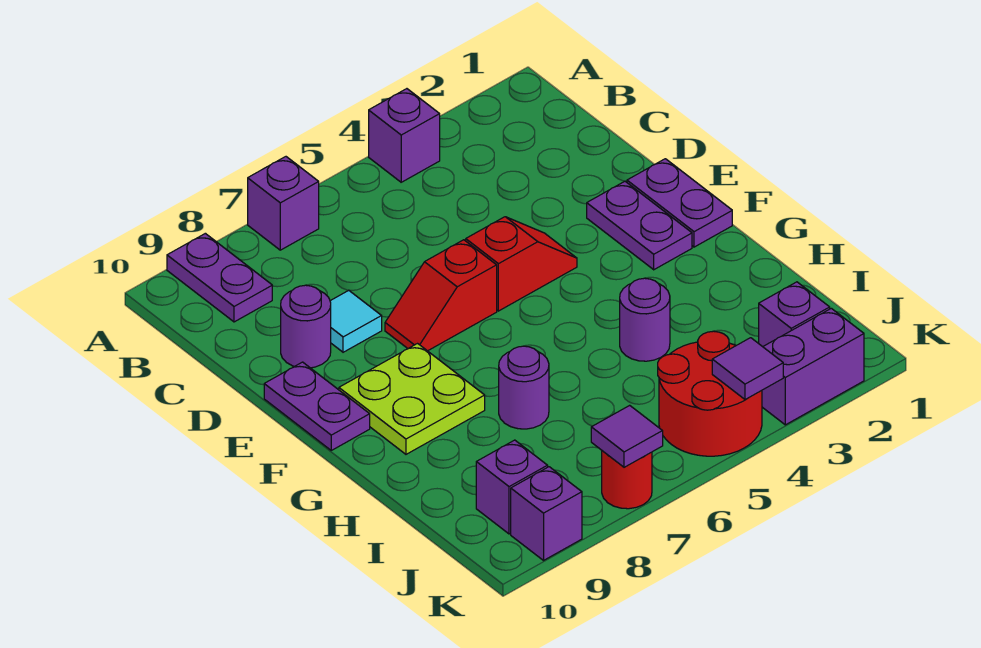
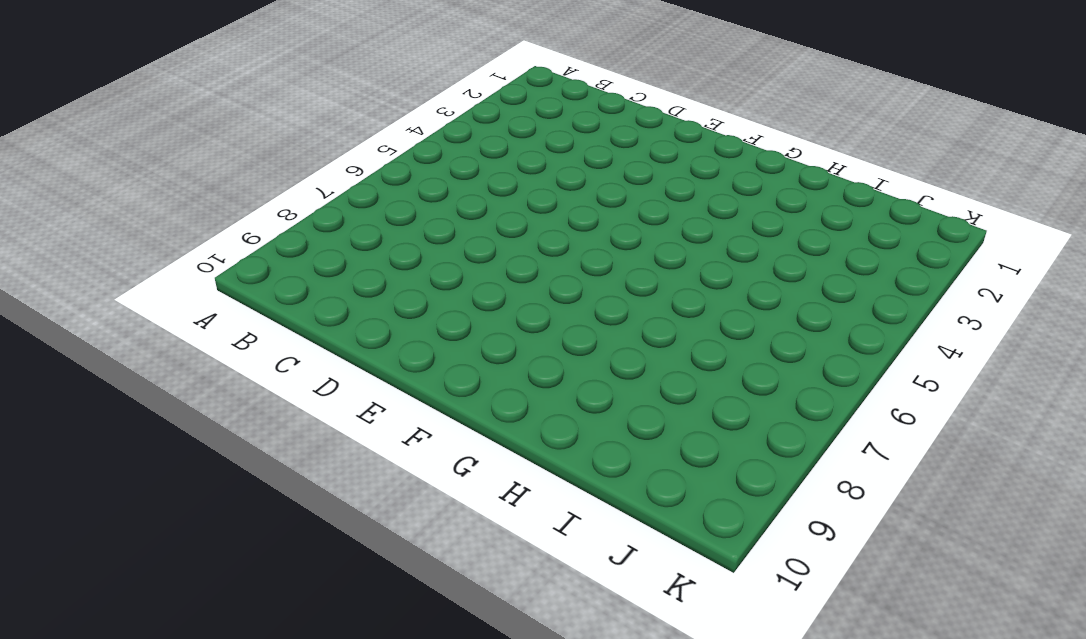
none -> purple 1x1 brick [369,89,440,182]
none -> purple 1x1 brick [248,157,319,250]
none -> purple 1x2 plate [167,233,272,322]

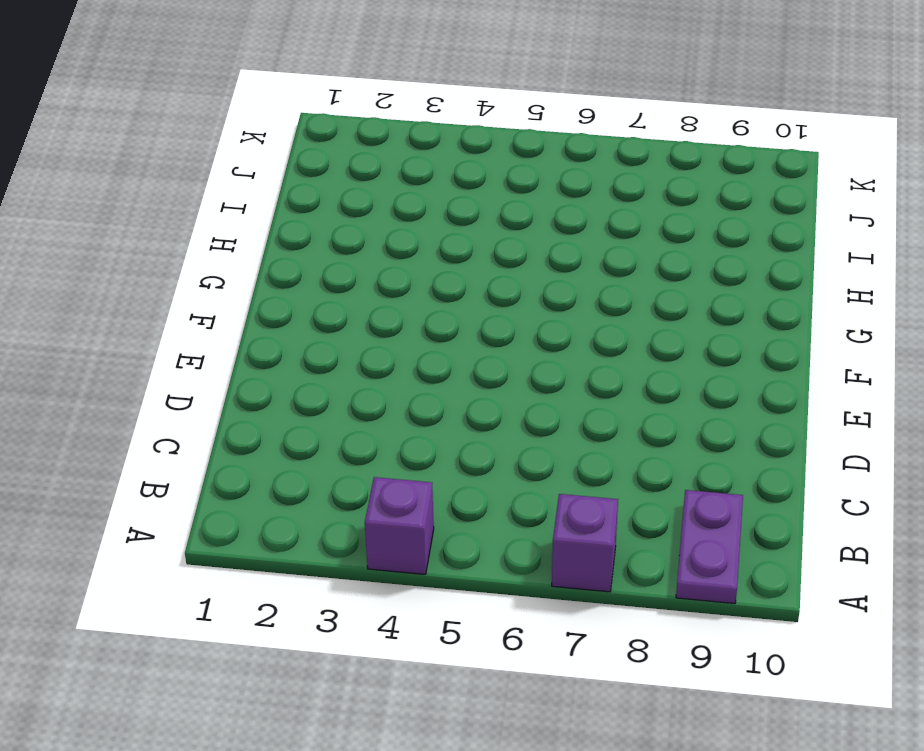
none -> cyan 1x1 tile [330,290,382,352]
none -> purple 1x1 round brick [281,285,331,368]
none -> purple 1x2 plate [627,159,732,247]

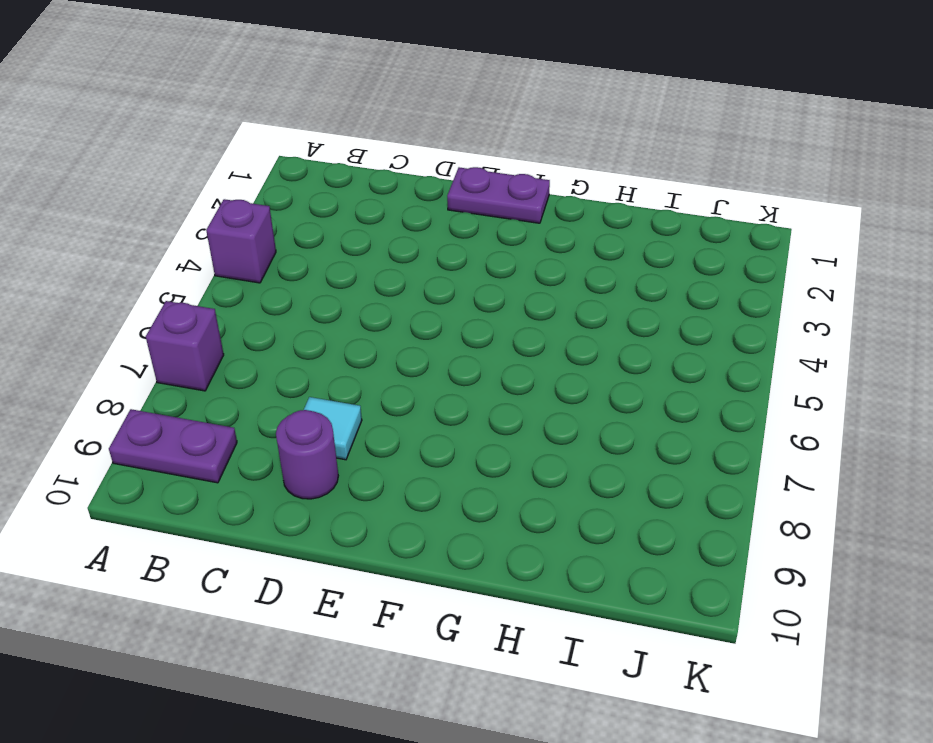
none -> purple 1x2 plate [587,181,692,270]
none -> red 1x2 slope [466,217,577,311]
none -> red 1x2 slope [385,240,497,351]

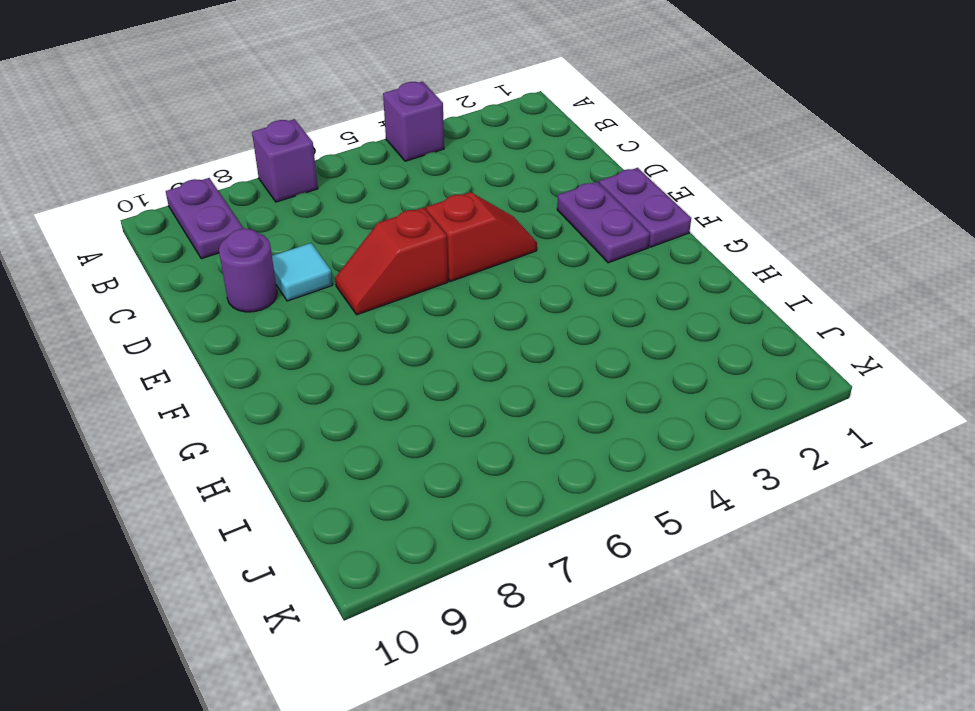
none -> purple 1x2 plate [264,362,370,450]
none -> lime 2x2 plate [339,344,485,454]
none -> purple 1x1 round brick [620,278,670,361]

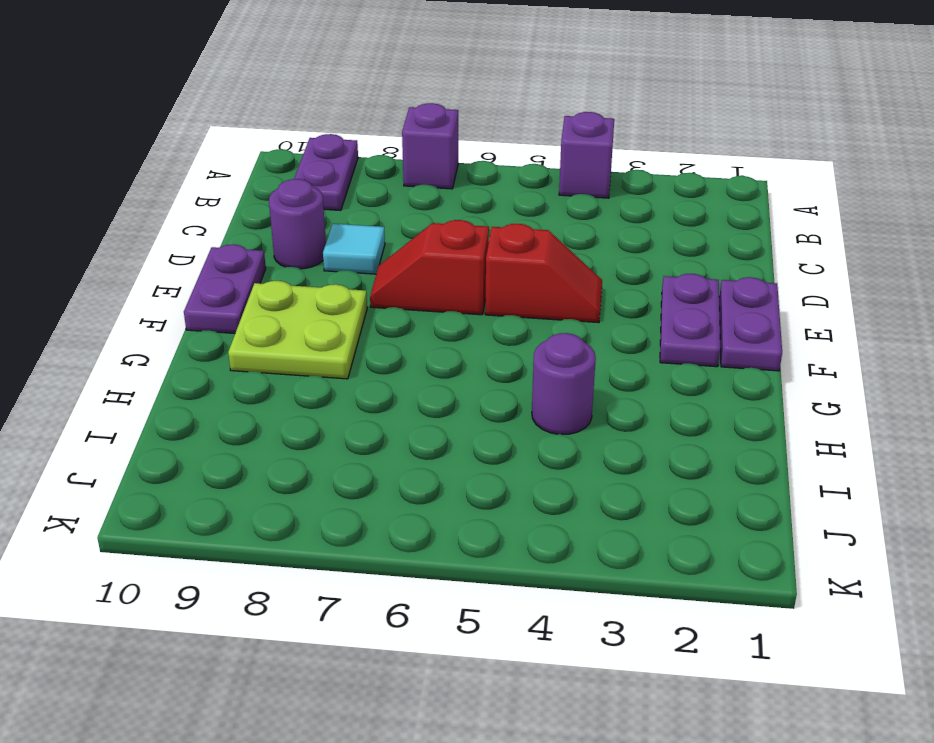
none -> purple 1x1 round brick [499,346,549,429]
none -> purple 1x1 brick [759,282,830,347]
none -> red 2x2 round brick [658,331,762,456]

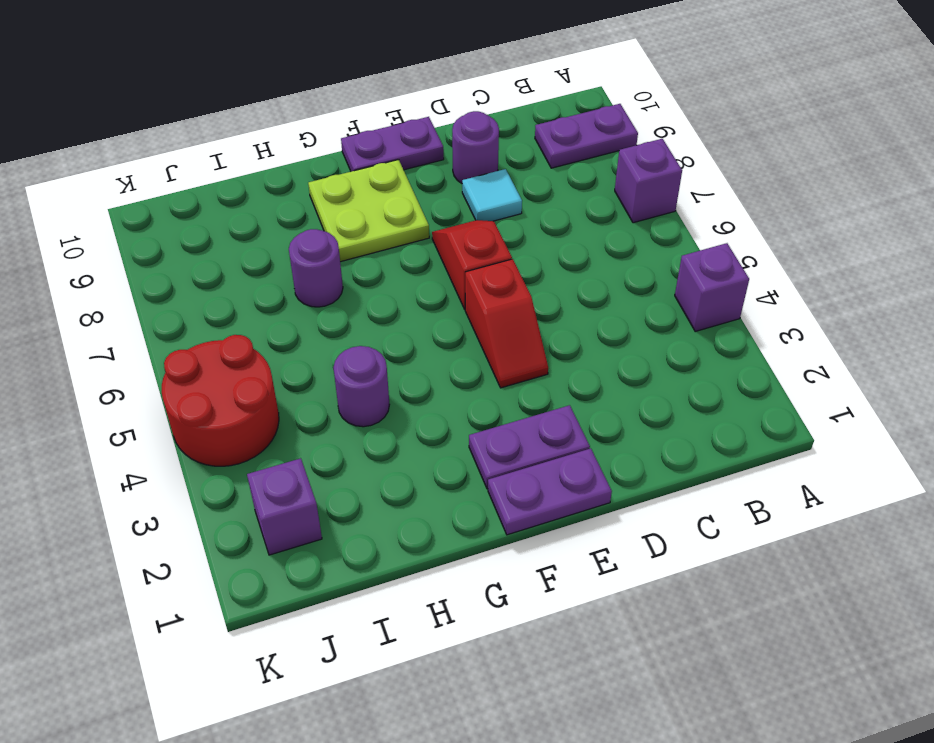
none -> purple 1x1 brick [476,440,548,534]
none -> purple 1x2 brick [762,308,864,425]
none -> red 1x1 round brick [602,451,652,509]

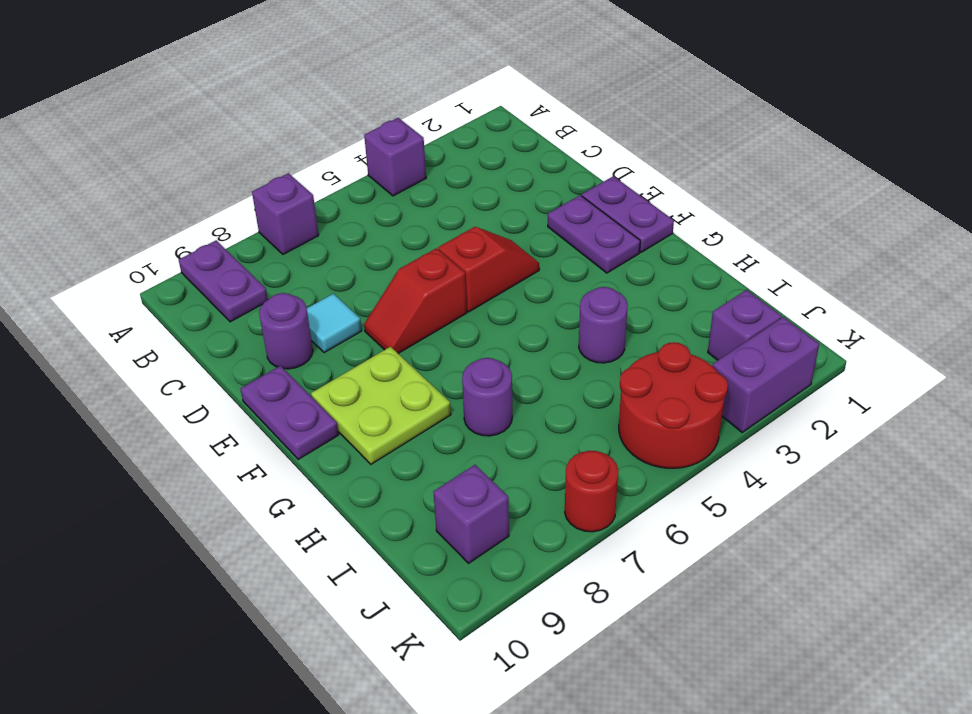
none -> purple 1x1 brick [511,467,582,560]
none -> purple 1x1 tile [712,338,783,400]
none -> purple 1x1 tile [591,405,663,467]

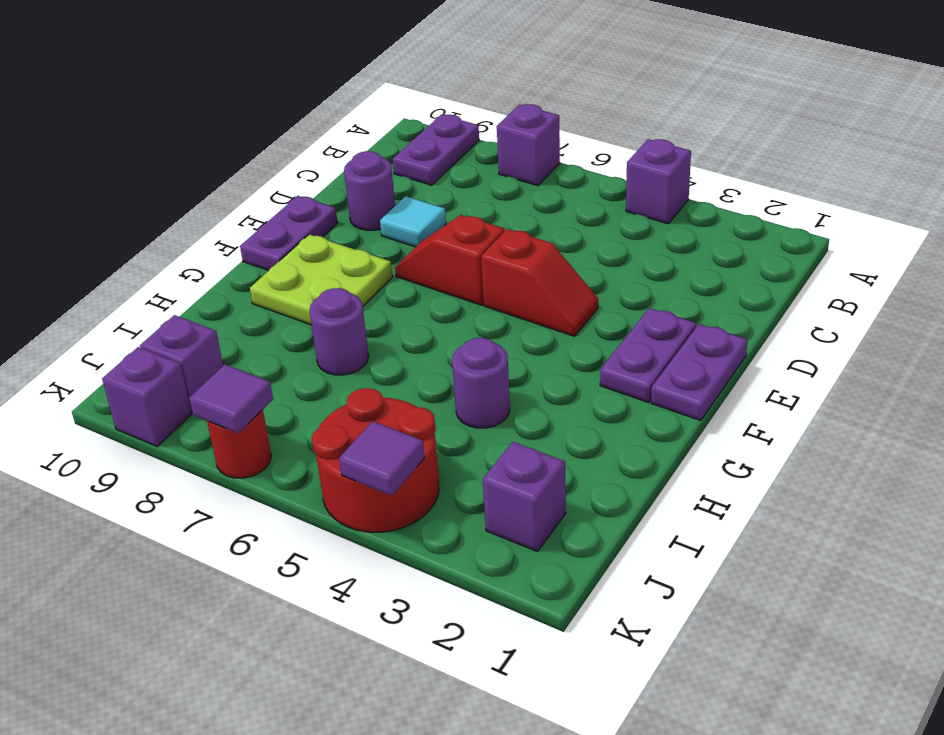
none -> purple 1x2 brick [762,308,864,425]

